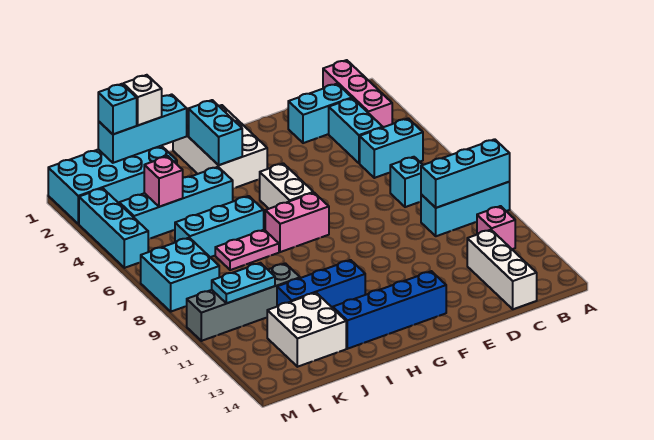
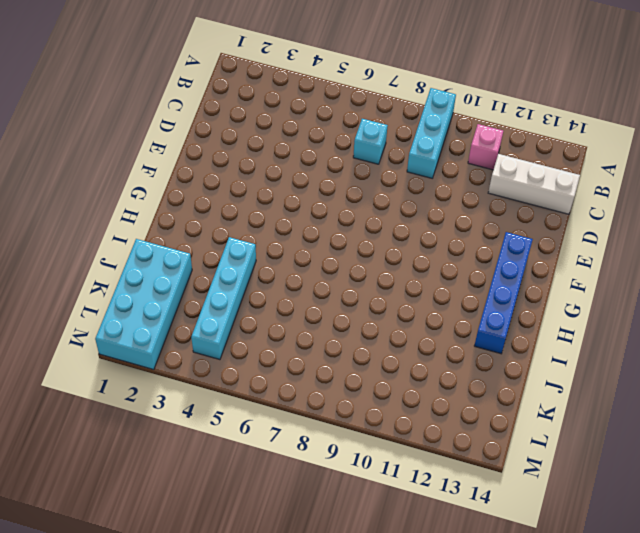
none -> pink 1x3 brick [323,60,392,127]
none -> cyan 1x2 brick [360,118,423,178]
none -> cyan 1x2 brick [288,84,352,143]

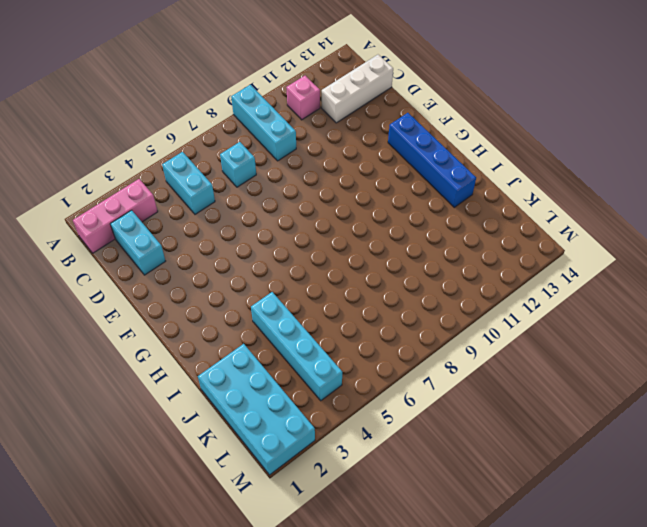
none -> cyan 1x2 brick [329,98,383,163]
none -> white 2x3 brick [173,105,267,188]
none -> white 1x2 brick [260,163,313,209]

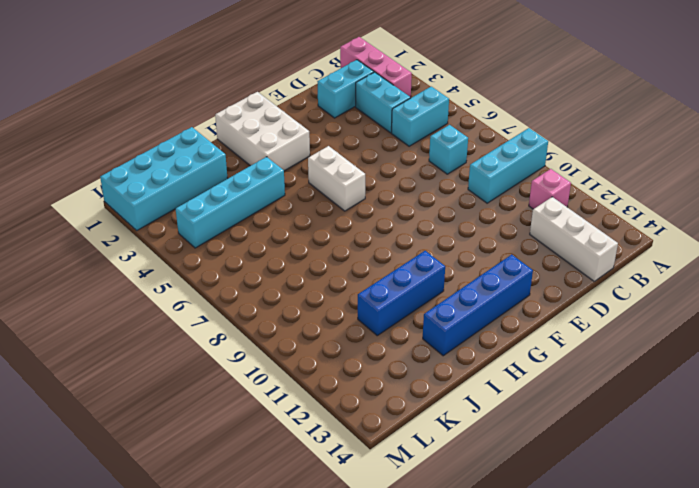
none -> pink 1x2 brick [265,193,329,252]
none -> cyan 1x3 brick [175,196,264,257]
none -> pink 1x2 plate [215,230,279,270]

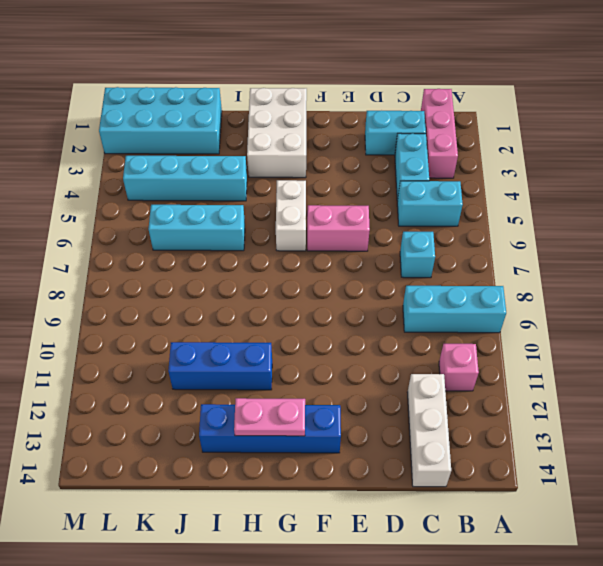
pink 1x2 brick [307,205,370,251] -> pink 1x2 brick moved to [265,193,329,252]
pink 1x2 plate [234,398,305,436] -> pink 1x2 plate moved to [215,230,279,270]
none -> grey 1x4 brick [187,263,300,341]
none -> white 2x2 brick [267,293,346,367]
none -> cyan 2x2 brick [141,238,219,312]

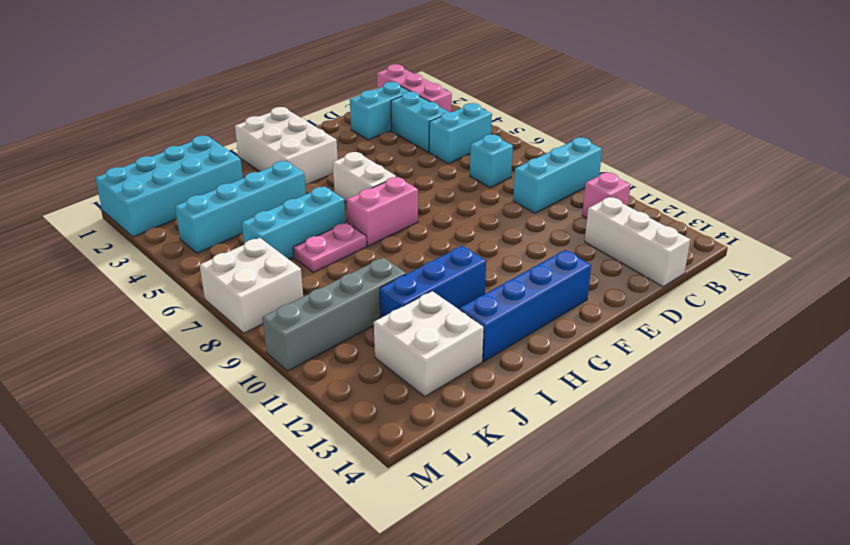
white 2x2 brick [200,238,303,333] -> cyan 2x2 brick [141,238,219,312]
none -> cyan 1x3 brick [79,188,148,268]
none -> cyan 1x3 brick [421,139,510,208]
none -> cyan 1x2 brick [189,100,242,165]

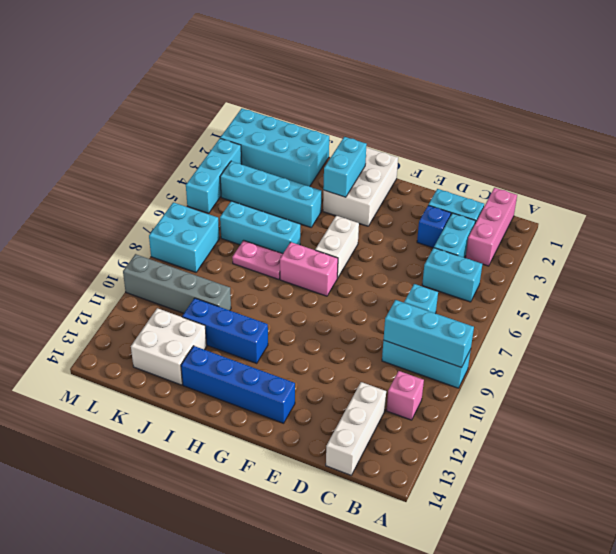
blue 1x1 brick [417,205,451,248] -> none
none -> cyan 1x3 brick [98,94,187,163]
none -> pink 1x1 brick [144,156,183,207]
none -> cyan 1x2 plate [212,263,275,303]

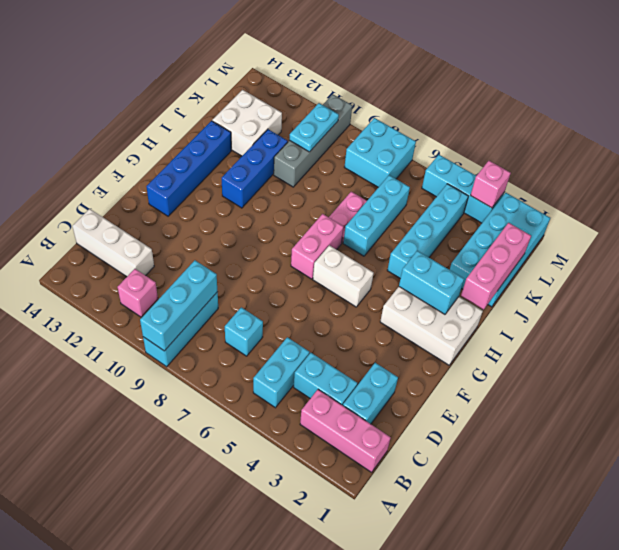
pink 1x3 brick [461,223,531,310] -> cyan 1x3 brick [98,94,187,163]
pink 1x1 brick [471,161,511,208] -> pink 1x1 brick moved to [144,156,183,207]
none -> white 1x1 brick [123,75,162,125]
none -> cyan 1x1 brick [98,84,137,134]

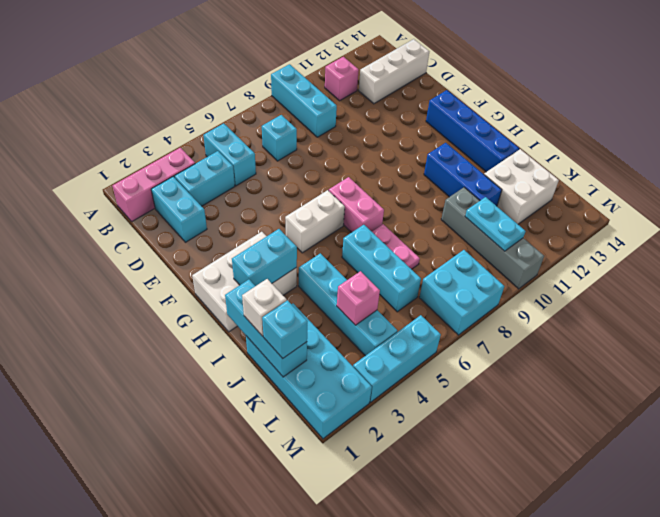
none -> cyan 1x3 brick [421,139,510,208]

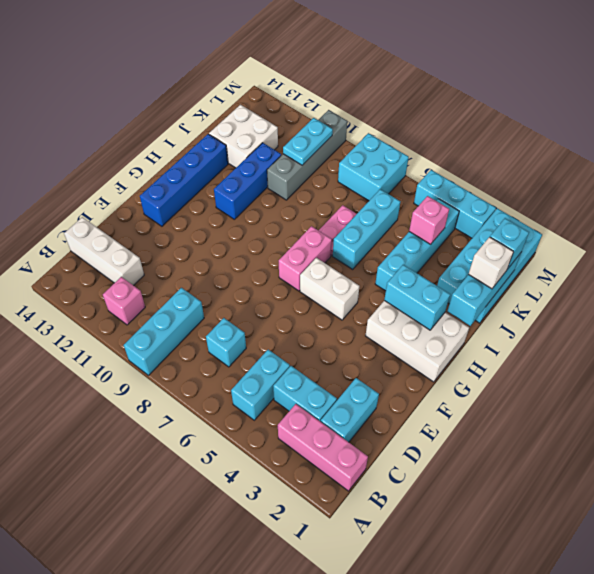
none -> cyan 1x3 brick [421,139,510,208]

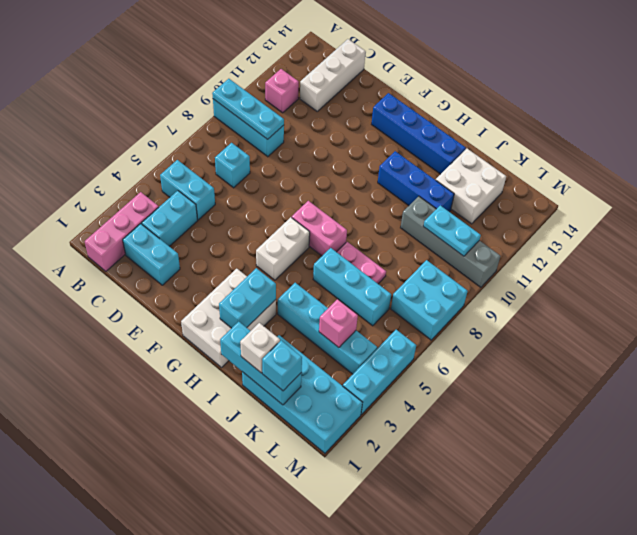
cyan 1x3 plate [212,79,284,139] -> cyan 1x3 brick [421,139,510,208]

